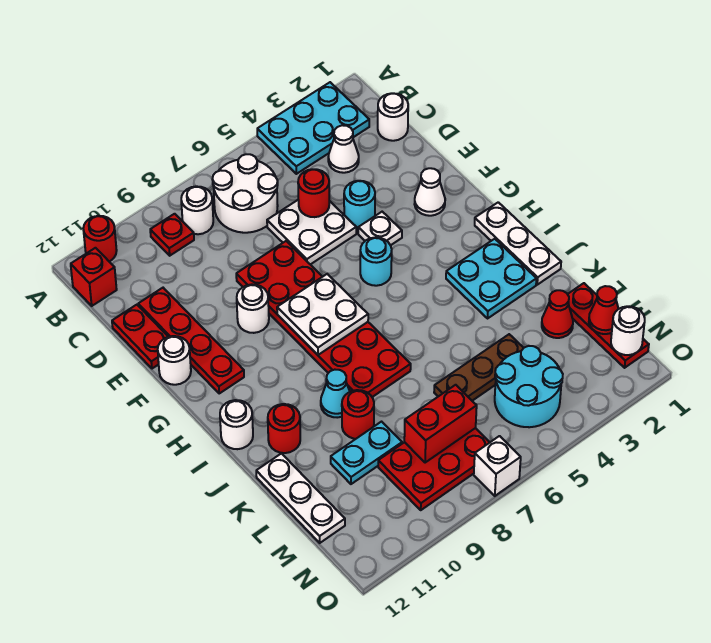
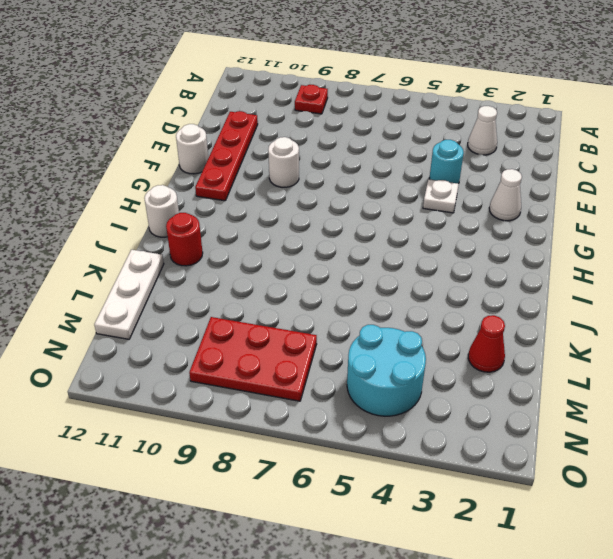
none -> cyan 2x3 plate [257,82,369,174]
none -> red 1x1 round brick [83,216,117,262]
none -> white 2x2 round brick [212,154,278,233]
none -> white 1x1 round brick [181,186,213,234]

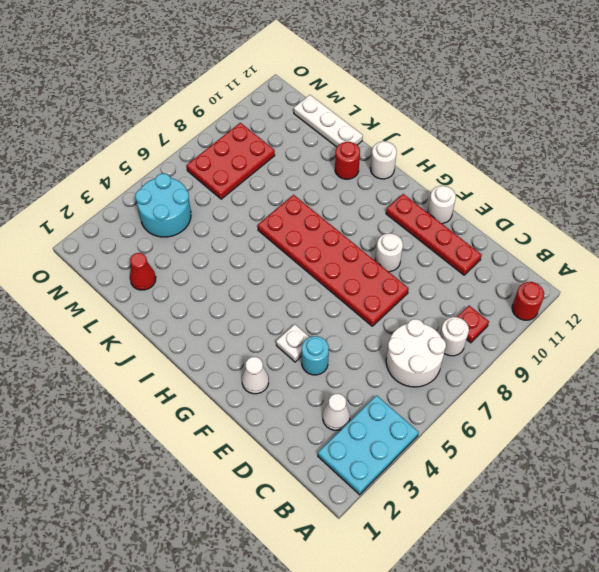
none -> red 1x1 brick [71,248,117,306]
none -> white 1x1 round brick [378,93,408,141]
none -> white 2x2 plate [267,200,356,265]
none -> red 1x2 plate [112,305,168,369]

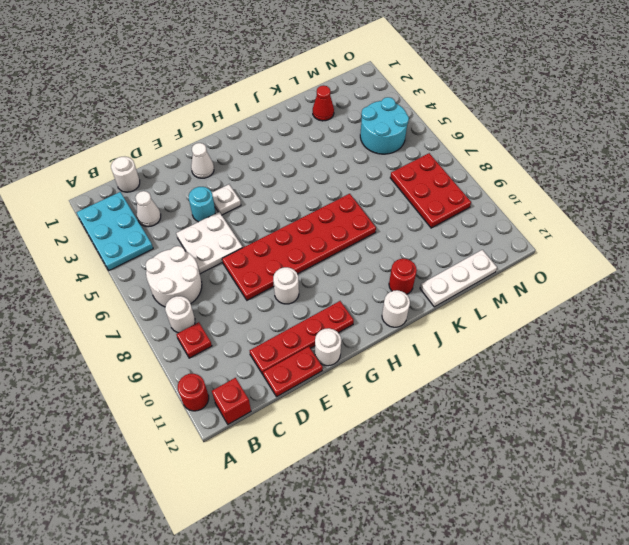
none -> cyan 1x1 round brick [360,238,392,286]
none -> white 1x3 plate [475,202,561,285]
none -> cyan 2x2 plate [446,239,536,318]
none -> cyan 1x1 cone [321,370,350,418]

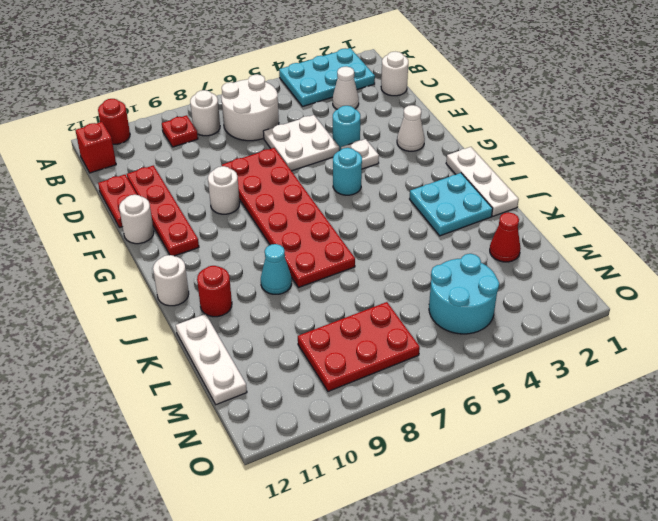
none -> red 1x1 round brick [342,390,374,439]
none -> red 1x3 plate [568,283,649,368]
none -> brown 1x3 plate [434,334,523,401]
none -> cyan 1x2 plate [331,422,402,484]

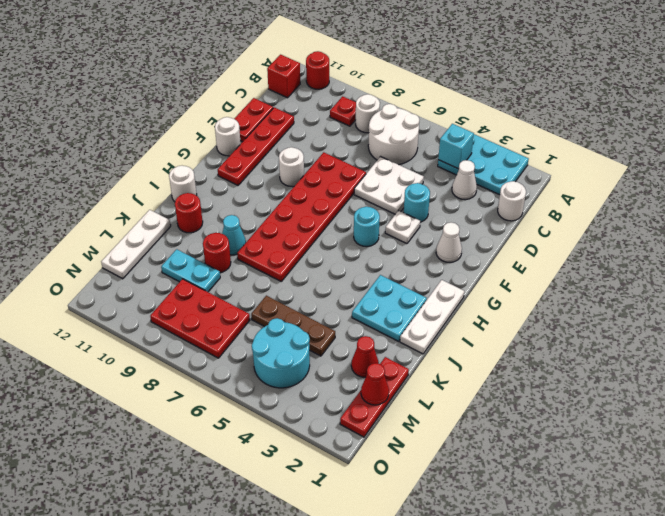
cyan 1x1 brick [438,124,474,169] -> none
none -> white 1x1 brick [474,436,521,496]
none -> red 1x1 round brick [298,169,329,217]
none -> white 2x2 plate [277,274,368,355]
none -> red 1x2 brick [404,385,477,463]

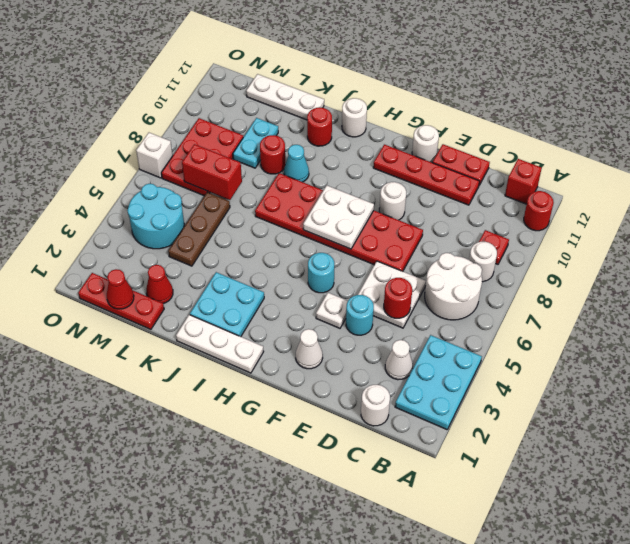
red 1x2 brick [182,144,242,200] -> red 1x2 brick turned to [404,385,477,463]
none -> white 1x1 round brick [611,306,645,355]

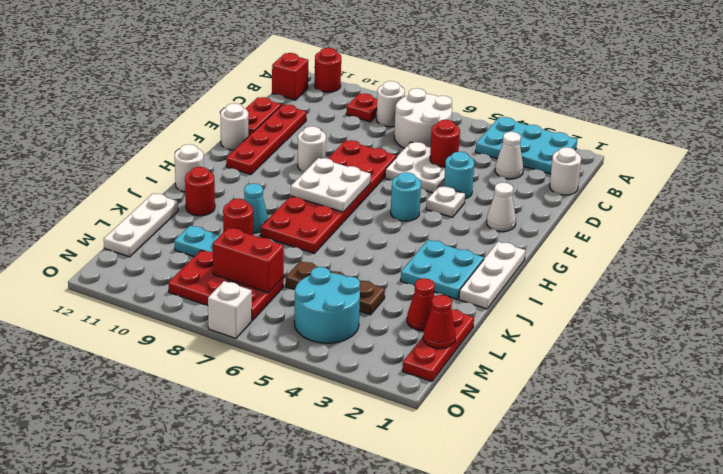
none -> white 1x1 round brick [611,306,645,355]

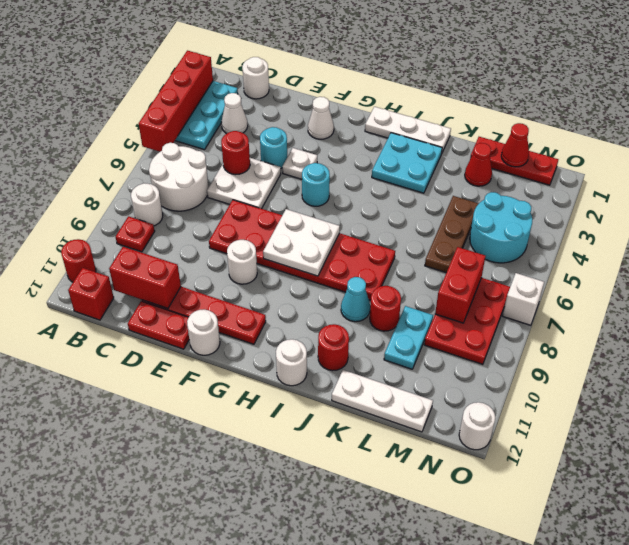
red 1x4 brick [139,51,213,152] -> none
red 1x2 brick [109,247,181,308] -> none
white 1x1 round brick [459,402,495,450] -> white 1x1 round brick moved to [611,306,645,355]

